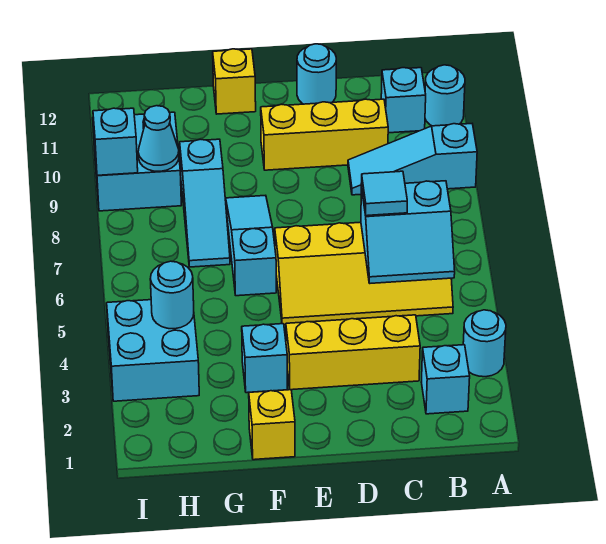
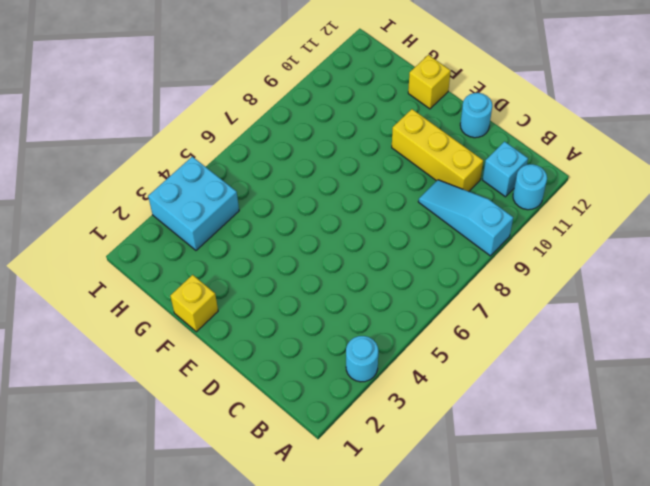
none -> cyan 1x1 brick [421,345,470,414]
none -> yellow 2x4 slope [275,222,453,325]
none -> yellow 1x3 brick [286,315,420,390]

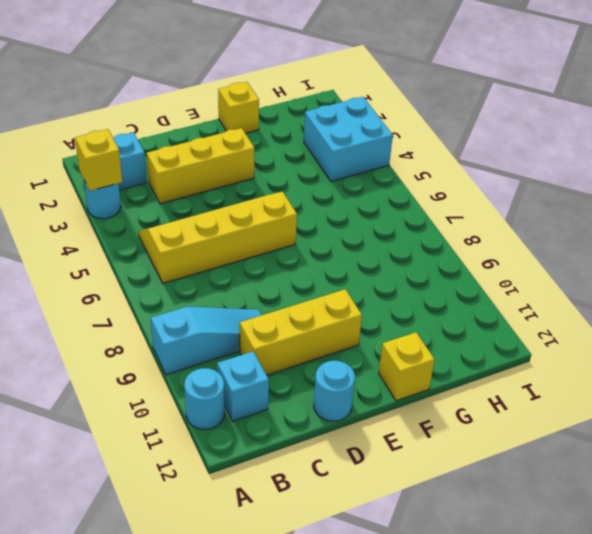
yellow 1x1 brick [75,129,122,191] -> none
none -> cyan 1x1 brick [242,324,287,393]
none -> cyan 1x3 slope [226,195,276,296]
none -> cyan 1x3 slope [180,139,230,267]

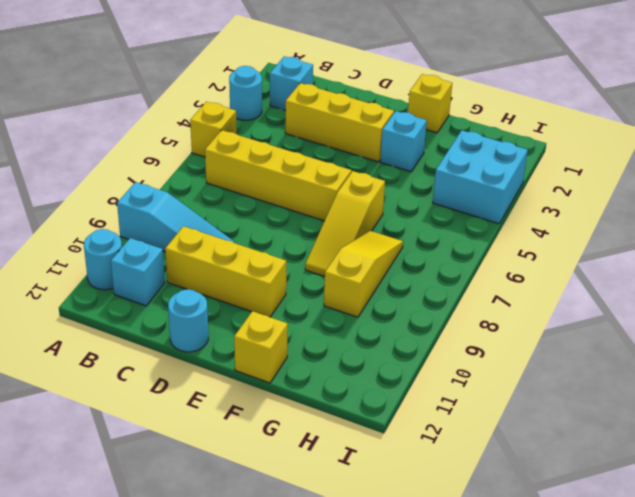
yellow 1x1 brick [190,102,237,157] -> none
yellow 1x3 slope [305,171,385,277] -> cyan 1x3 slope [226,195,276,296]
yellow 1x3 slope [324,231,403,317] -> cyan 1x3 slope [180,139,230,267]
none -> cyan 2x2 brick [93,112,181,211]
none -> cyan 2x2 slope [361,181,455,283]
none -> cyan 1x1 round brick [150,261,194,329]

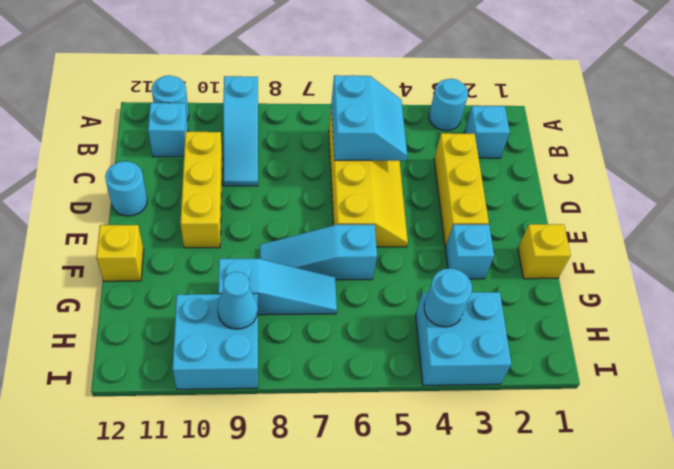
none -> cyan 1x1 brick [93,108,138,175]
none -> cyan 1x1 tile [361,171,407,216]

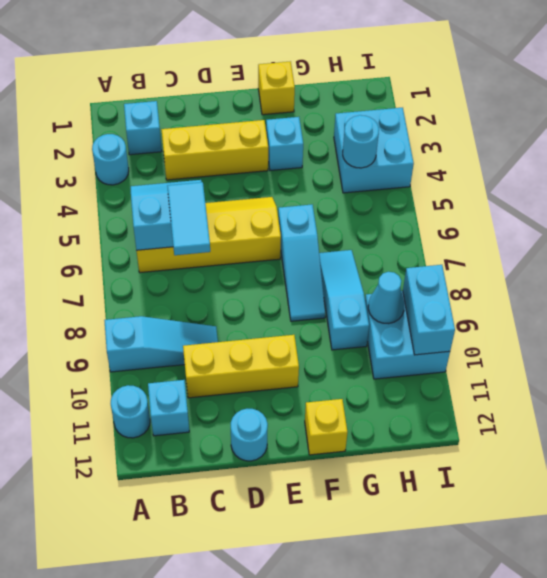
cyan 1x2 tile [167,182,210,255] -> cyan 1x1 tile [361,171,407,216]
cyan 1x2 brick [403,265,455,355] -> cyan 1x1 brick [93,108,138,175]

